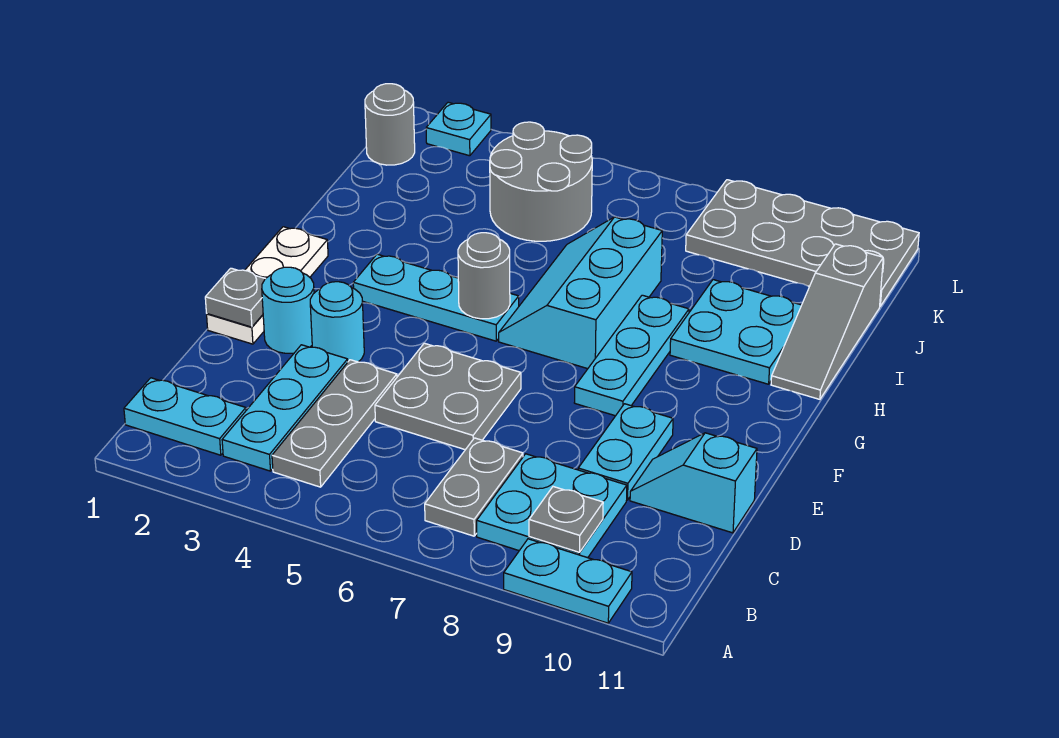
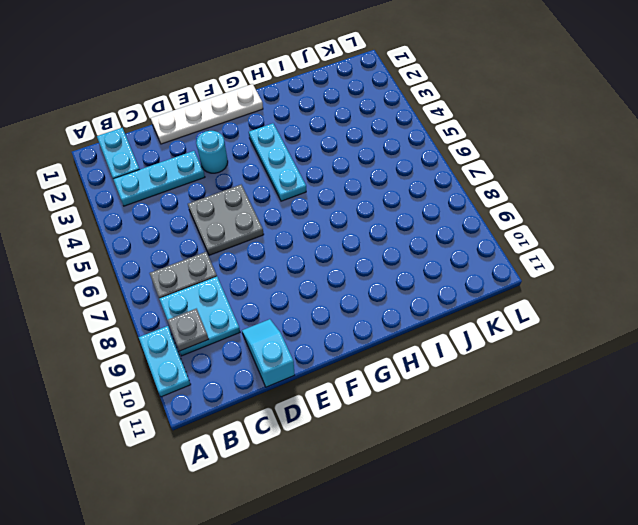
white 1x4 plate [151,84,263,144] -> white 1x3 plate [207,227,328,344]
none -> grey 1x3 plate [272,360,397,487]
none -> cyan 1x2 plate [578,404,673,500]
none -> cyan 1x1 round brick [262,267,314,353]

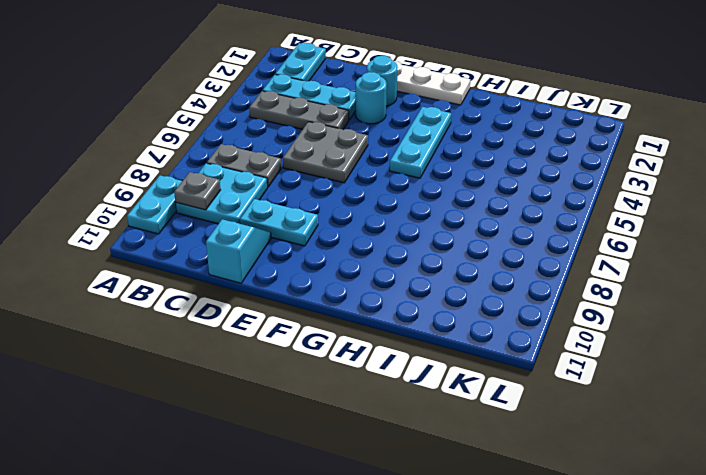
none -> cyan 1x3 plate [574,295,689,416]
none -> cyan 2x3 slope [499,217,662,369]
none -> cyan 2x2 plate [670,280,802,384]

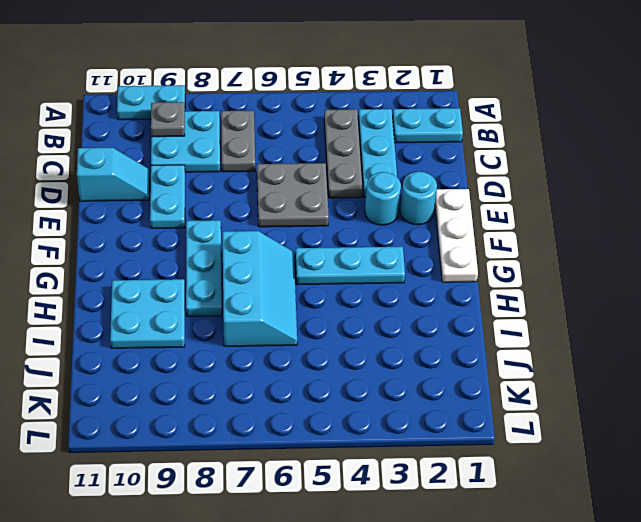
none -> grey 1x3 slope [771,244,883,399]
none -> grey 2x2 round brick [490,122,592,241]
none -> grey 1x1 round brick [365,84,415,165]

